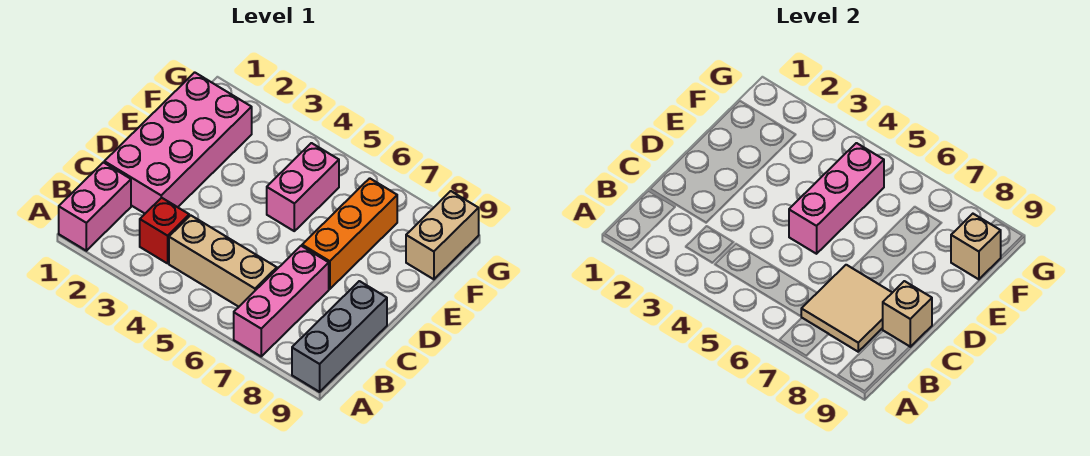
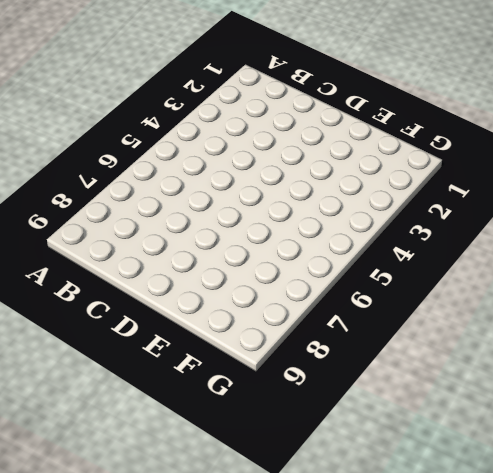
none -> pink 1x2 brick [59,162,131,251]
none -> pink 1x3 brick [234,246,329,356]
none -> grey 1x3 brick [292,281,387,392]

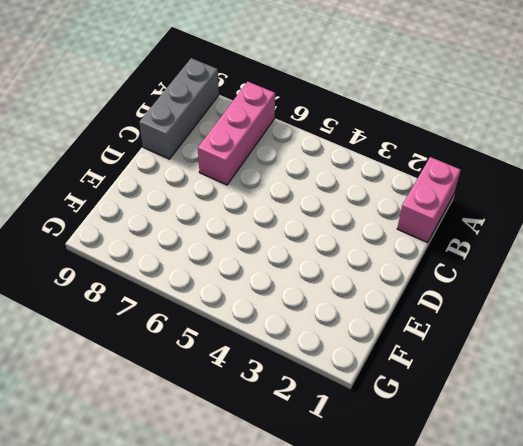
none -> red 1x1 brick [140,198,189,263]
none -> tan 1x3 brick [169,215,277,307]
none -> pink 2x4 brick [104,72,252,213]

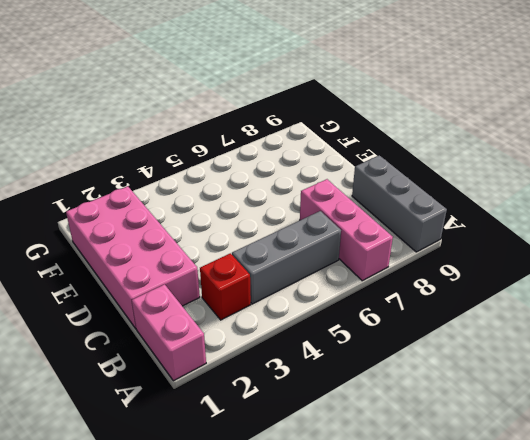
grey 1x3 brick [232,211,341,304] -> tan 1x3 brick [169,215,277,307]
none -> orange 1x3 brick [302,178,397,289]
none -> pink 1x2 brick [267,143,339,231]
none -> tan 1x2 brick [406,191,479,279]

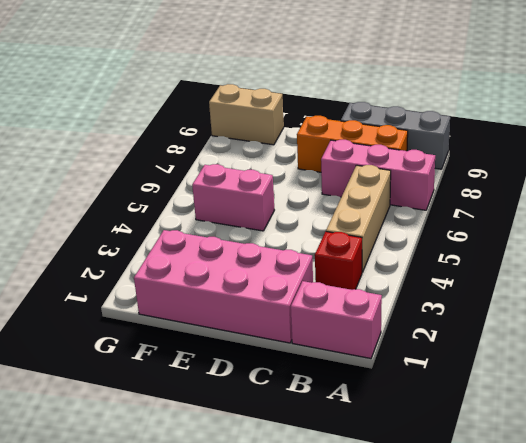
orange 1x3 brick [297,116,408,172] -> orange 1x3 brick moved to [302,178,397,289]
none -> tan 2x2 tile [801,265,892,352]
none -> tan 1x1 brick [883,281,932,347]
none -> pink 1x3 brick [789,143,884,254]

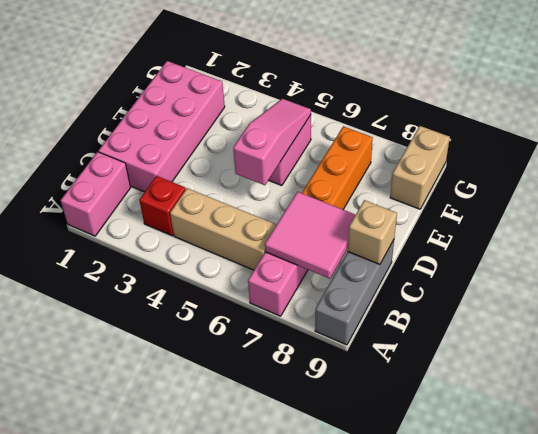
pink 2x2 tile [265,192,355,279] -> tan 2x2 tile [801,265,892,352]
pink 1x3 slope [233,99,311,185] -> pink 1x3 brick [789,143,884,254]
none -> tan 1x1 brick [951,214,1001,279]

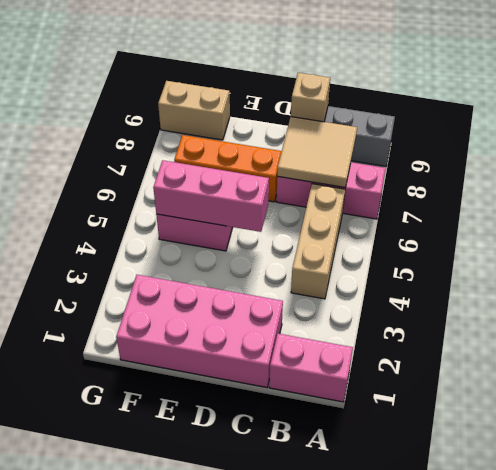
none -> red 1x1 brick [140,198,189,263]
none -> tan 1x1 brick [951,214,1001,279]

